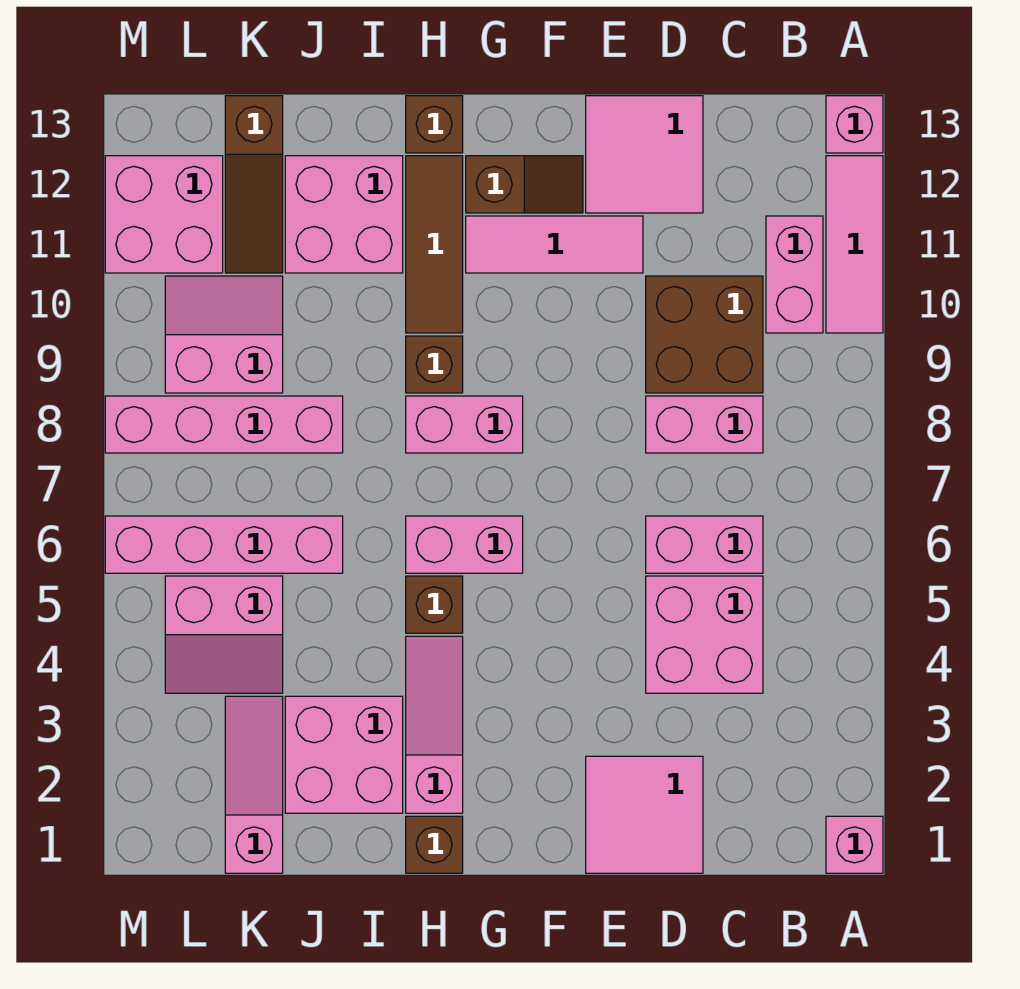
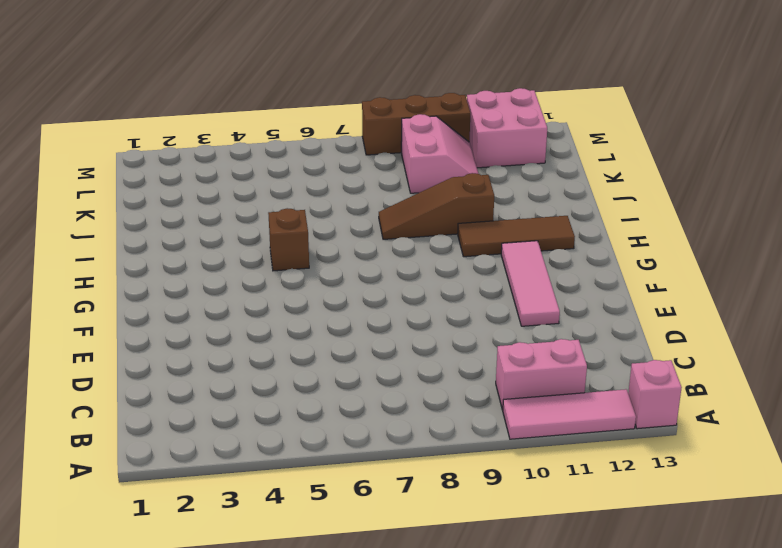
brown 1x3 slope [379,173,494,239] -> brown 1x3 slope moved to [225,96,283,273]
brown 1x3 brick [362,93,470,155] -> pink 1x4 brick [105,396,343,453]
none -> pink 1x1 brick [826,816,883,873]
none -> pink 2x2 brick [646,576,763,693]
none -> pink 1x2 brick [646,516,763,573]

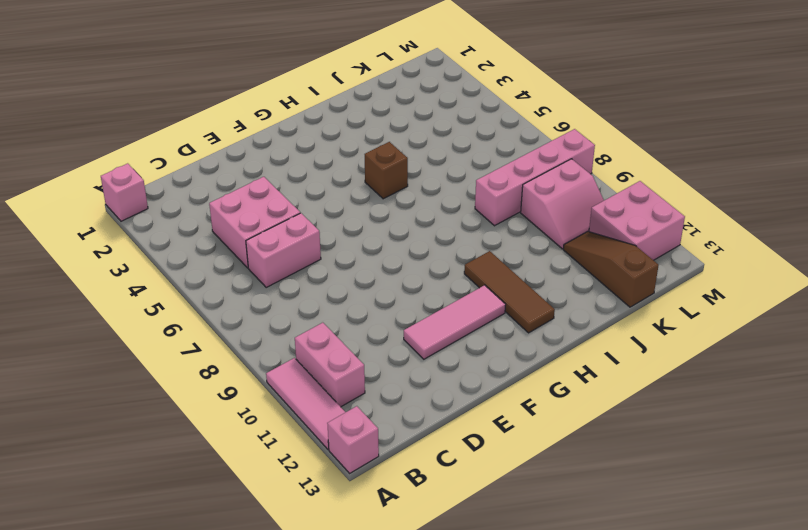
none -> pink 1x2 brick [646,396,763,453]
none -> brown 2x2 brick [646,276,763,393]
none -> pink 2x2 tile [586,756,703,873]

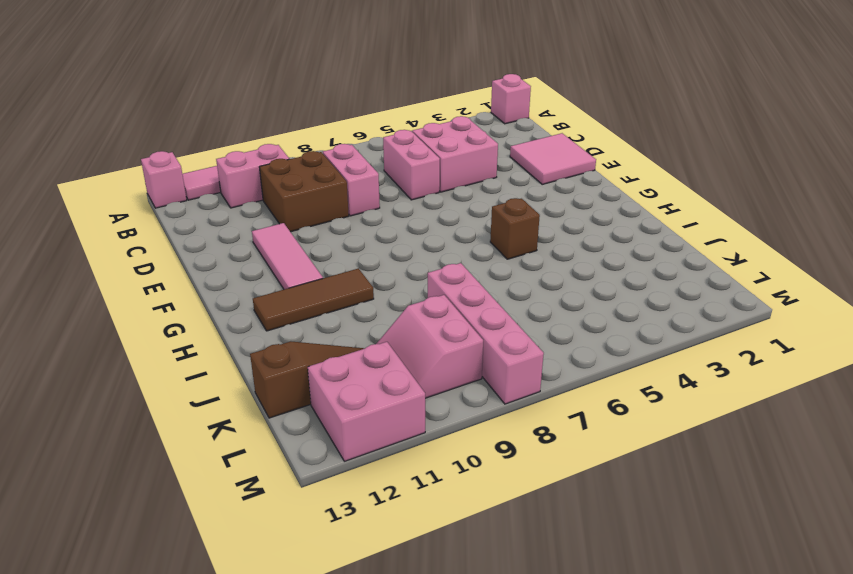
none -> pink 2x2 tile [586,96,703,213]
none -> brown 1x2 slope [466,156,583,213]
none -> pink 1x2 brick [406,516,523,573]

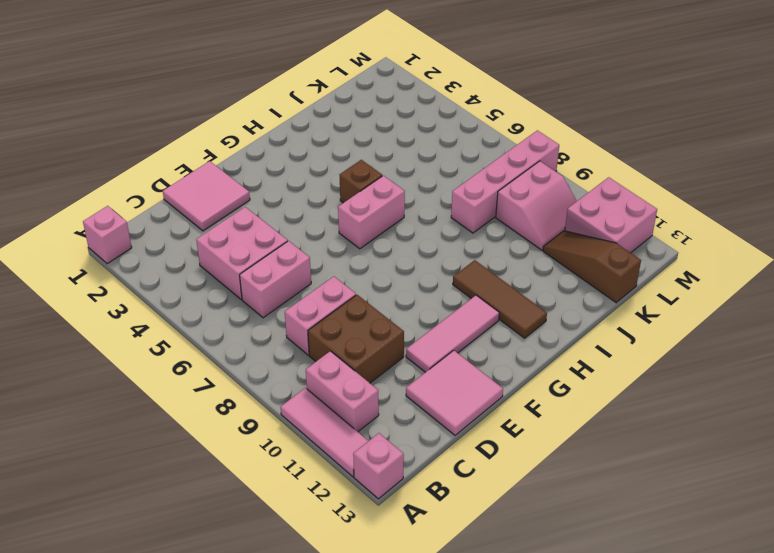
none -> brown 1x2 slope [466,156,583,213]
none -> pink 1x2 brick [406,396,523,453]
none -> brown 1x1 brick [406,816,463,873]

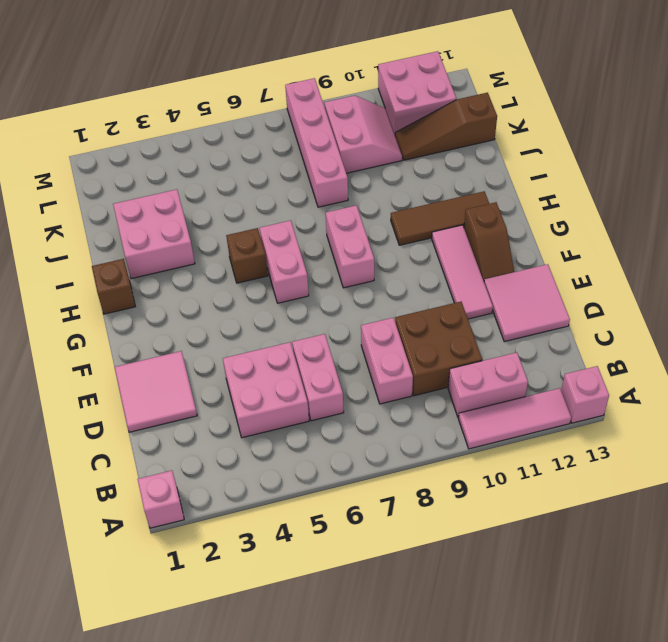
none -> pink 1x3 slope [406,636,463,813]
none -> brown 1x1 brick [406,336,463,393]
none -> brown 1x1 brick [406,96,463,153]

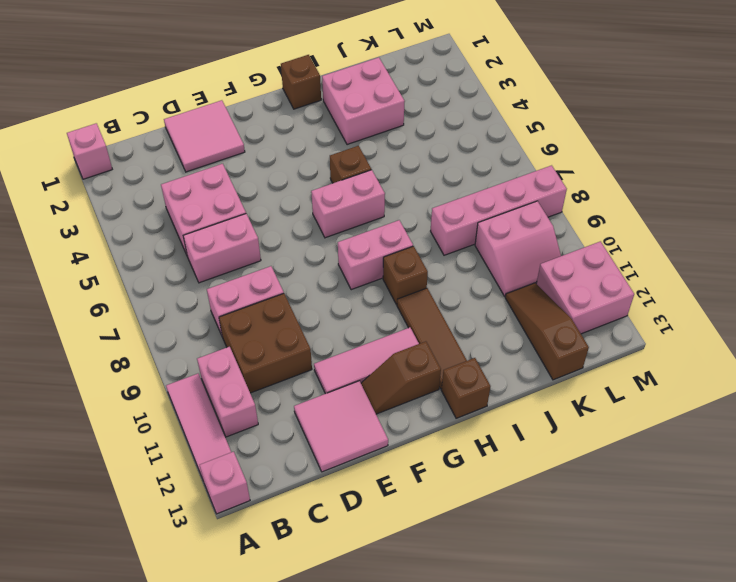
none -> pink 1x3 slope [406,636,463,813]
none -> pink 2x2 brick [285,156,403,273]
none -> pink 1x4 brick [105,516,343,573]

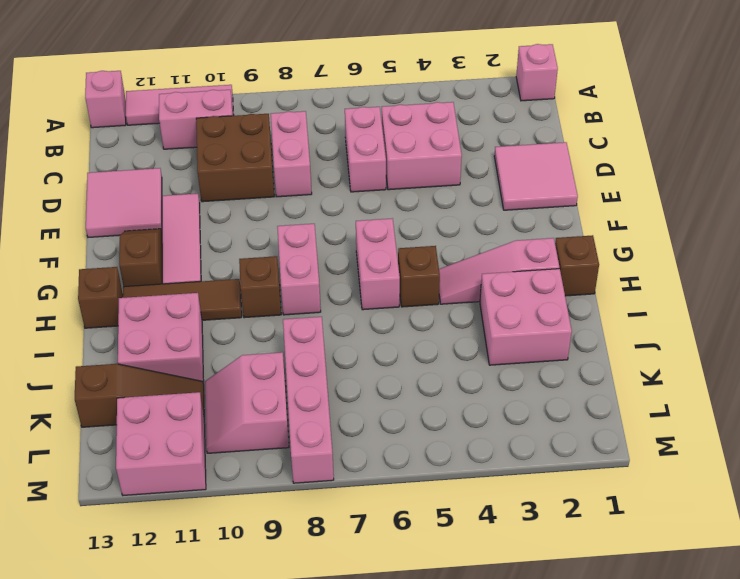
none -> pink 1x4 brick [105,516,343,573]
none -> pink 1x3 slope [225,696,283,873]
none -> pink 2x2 slope [165,576,283,693]

